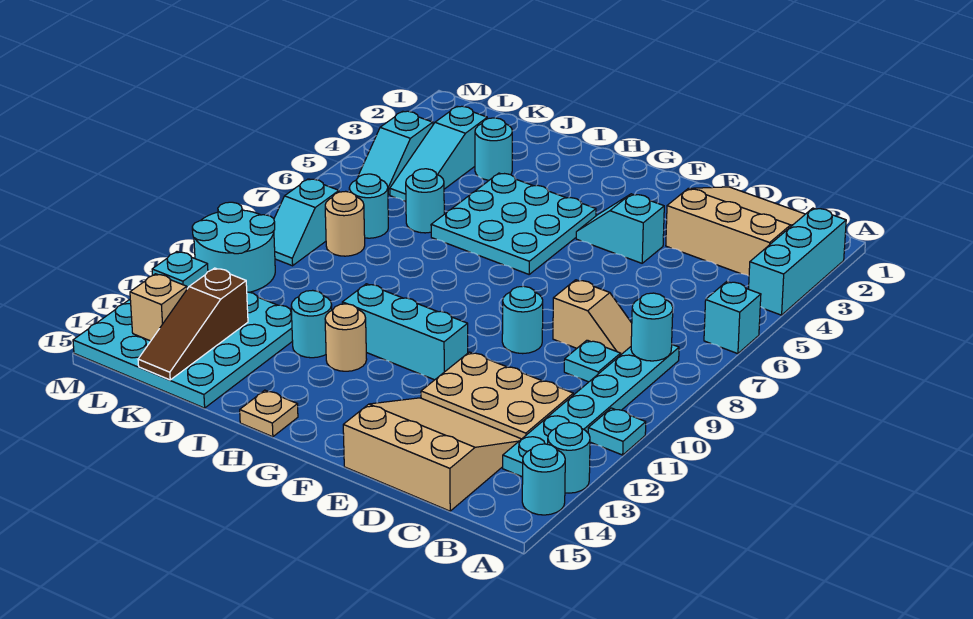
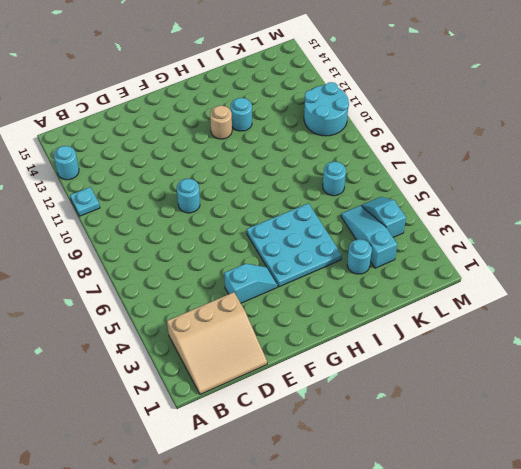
none -> cyan 1x3 brick [749,208,846,315]
none -> cyan 1x1 brick [704,282,761,354]
none -> cyan 1x1 round brick [522,444,565,515]
none -> cyan 1x6 plate [503,345,679,477]

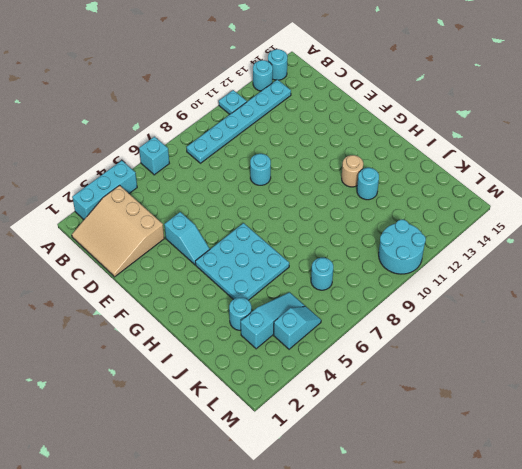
none -> tan 1x2 slope [553,280,632,354]
none -> cyan 1x1 plate [564,340,621,382]
none -> tan 2x3 plate [421,352,573,439]
none -> tan 3x3 slope [343,398,521,511]

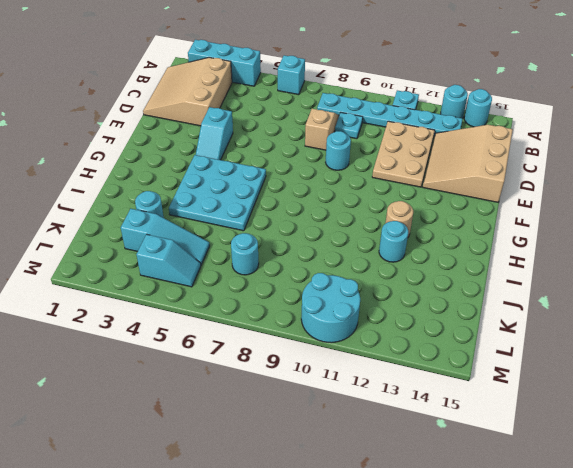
none -> cyan 1x3 brick [342,284,468,380]
none -> tan 1x1 plate [240,390,298,437]
none -> cyan 1x1 round brick [406,169,444,233]
none -> cyan 4x4 plate [73,292,293,408]

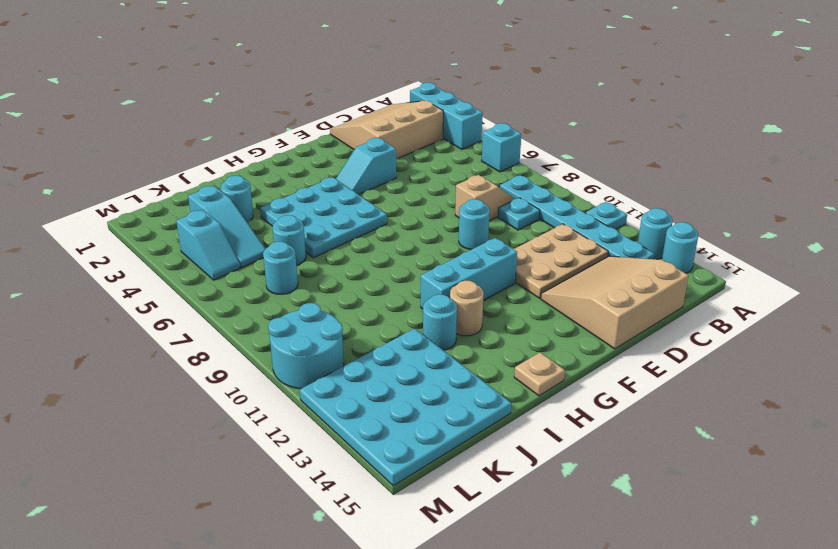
none -> tan 1x1 round brick [325,191,365,256]
none -> cyan 1x2 slope [274,179,339,266]
none -> cyan 1x1 round brick [631,293,673,361]
none -> brown 1x3 slope [138,268,248,380]

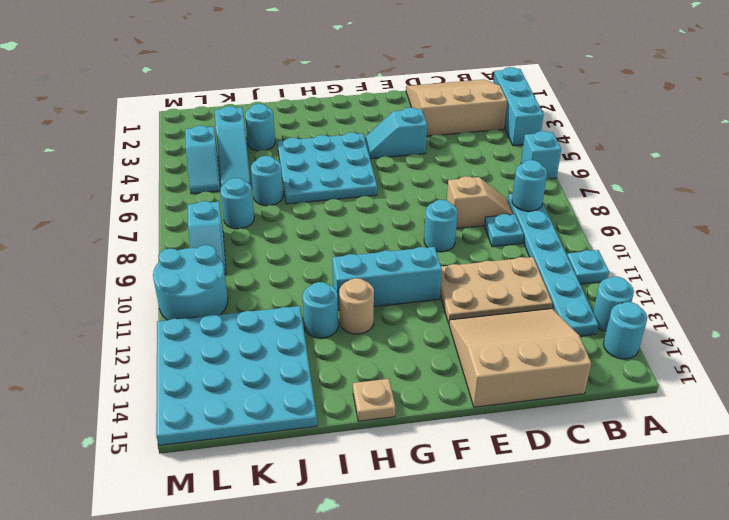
none -> tan 1x1 round brick [325,191,365,256]
none -> brown 1x3 slope [138,268,248,380]
none -> tan 1x1 brick [130,274,187,341]
none -> cyan 1x1 plate [152,252,208,289]

